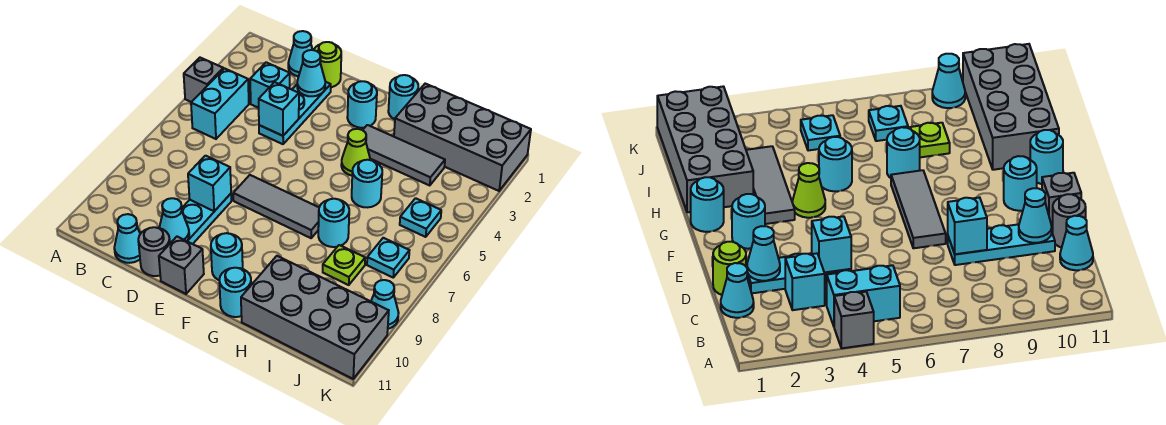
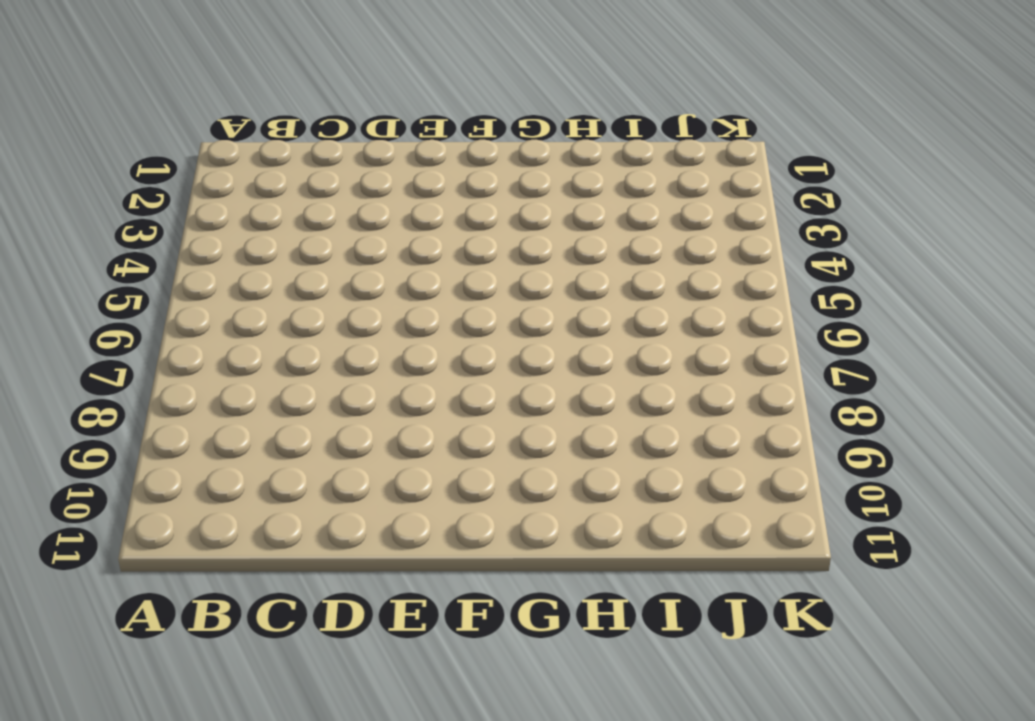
none -> grey 1x1 brick [184,58,223,102]
none -> cyan 1x2 brick [191,68,249,139]
none -> cyan 1x1 cone [288,31,313,76]

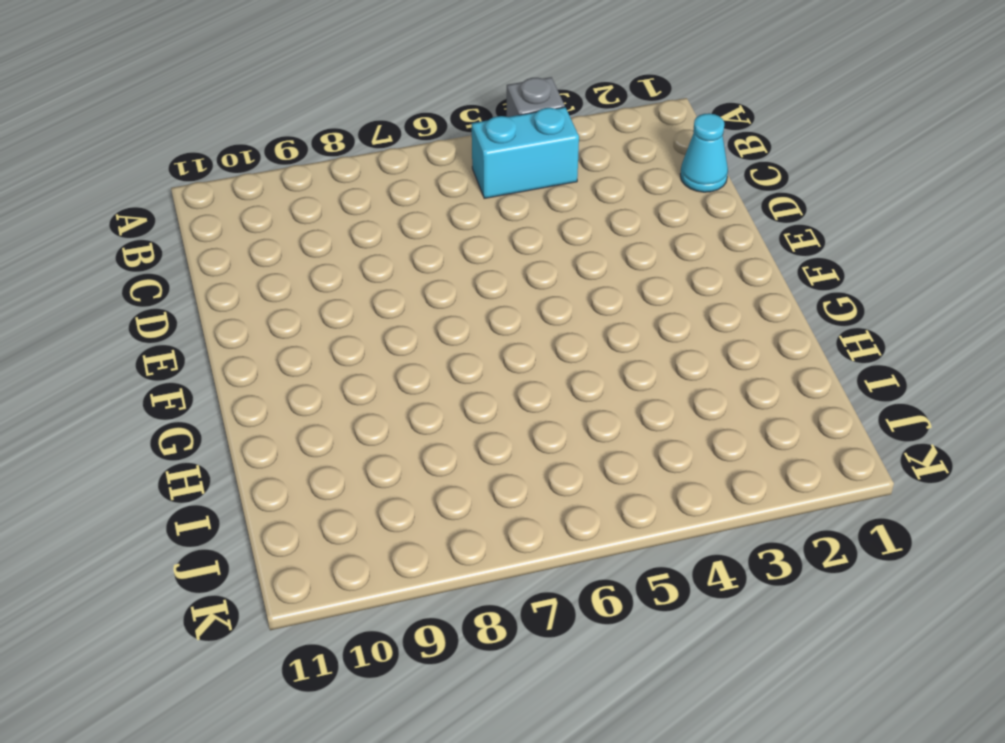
none -> cyan 1x1 brick [250,62,290,108]
none -> cyan 1x1 cone [114,214,140,263]
none -> lime 1x1 round brick [314,42,341,87]

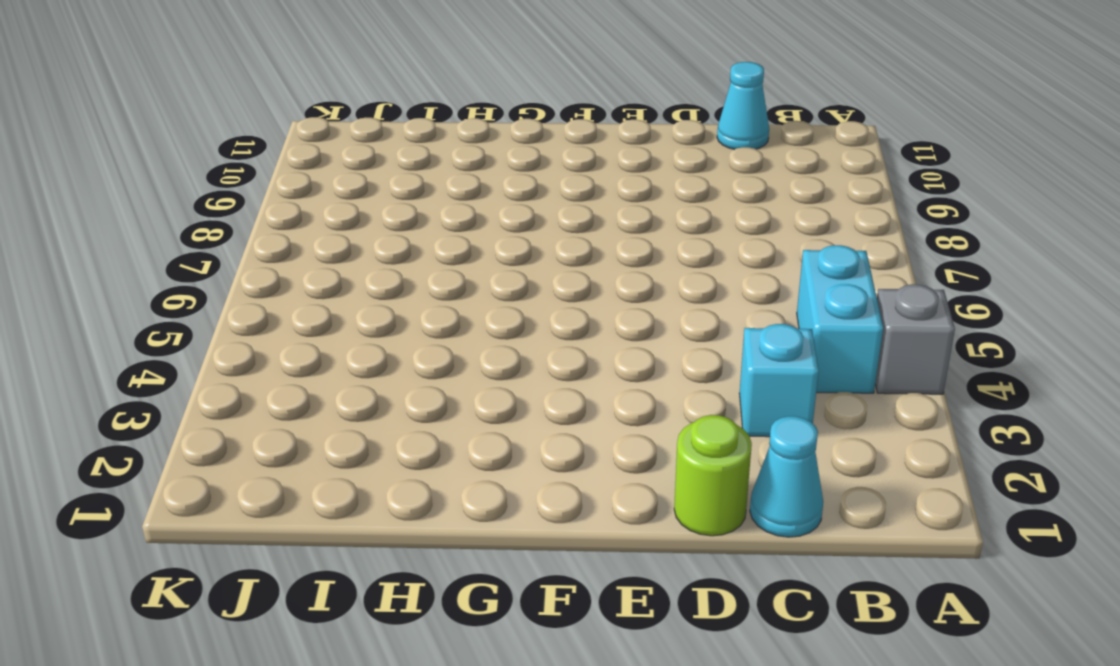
none -> cyan 1x3 plate [259,82,331,144]
none -> cyan 1x3 plate [182,194,231,244]
none -> grey 1x1 round brick [138,227,170,276]

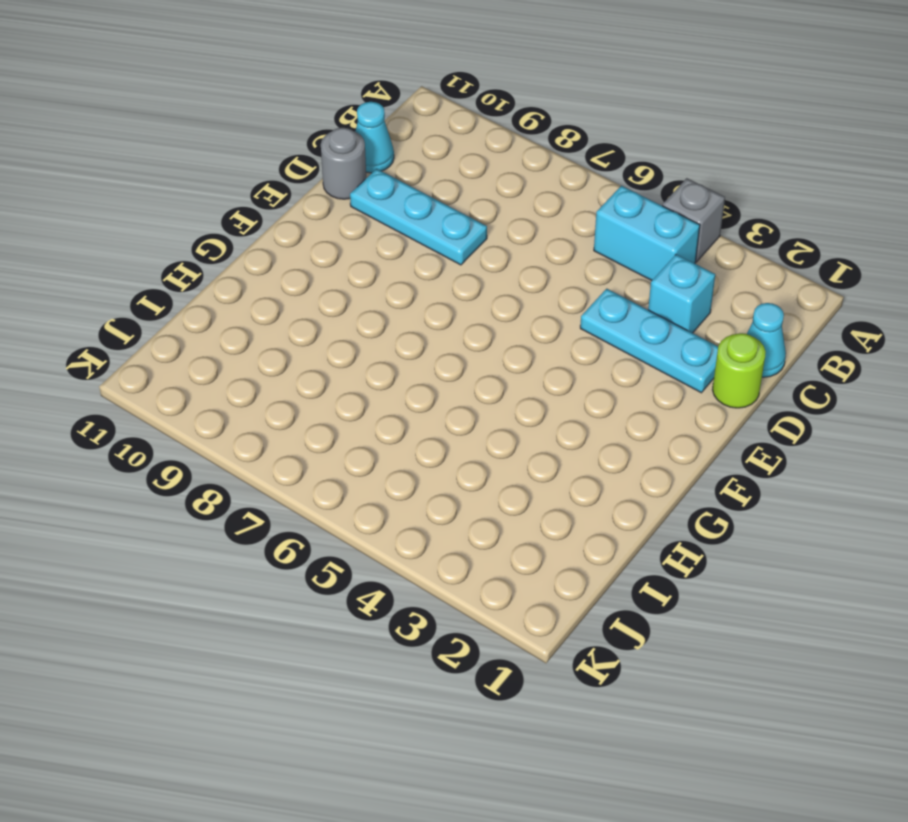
none -> grey 1x3 tile [233,175,319,238]
none -> grey 1x1 brick [159,237,204,294]
none -> cyan 1x1 round brick [347,81,377,128]

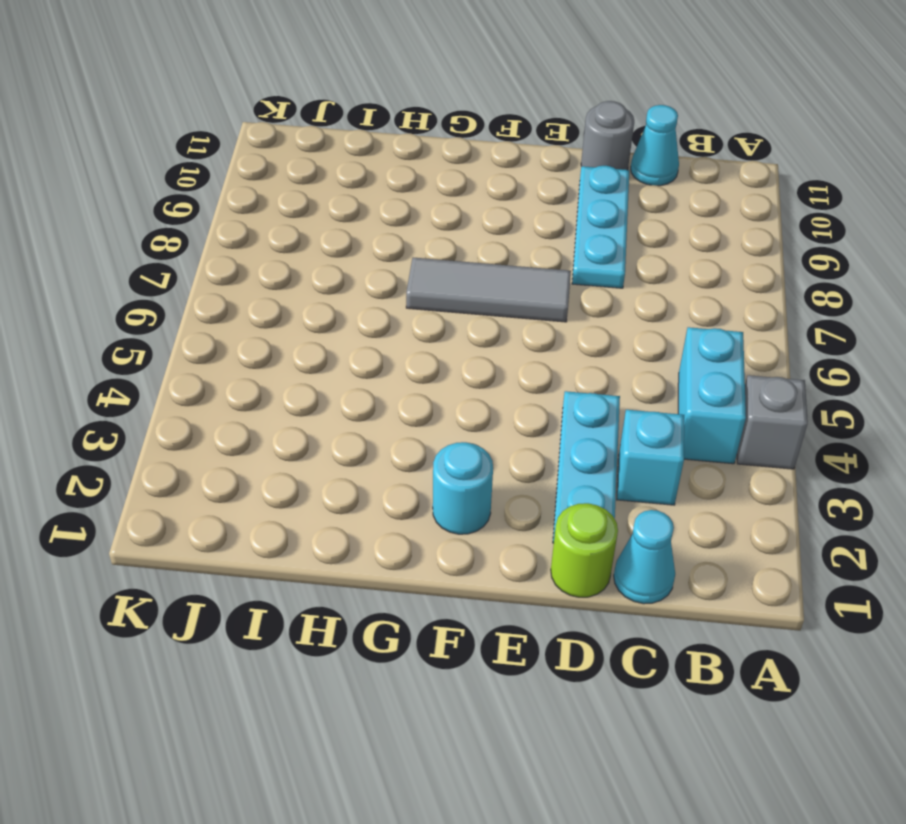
none -> grey 1x1 brick [159,237,204,294]
none -> cyan 1x1 round brick [211,233,243,280]
none -> cyan 1x1 round brick [388,75,418,119]

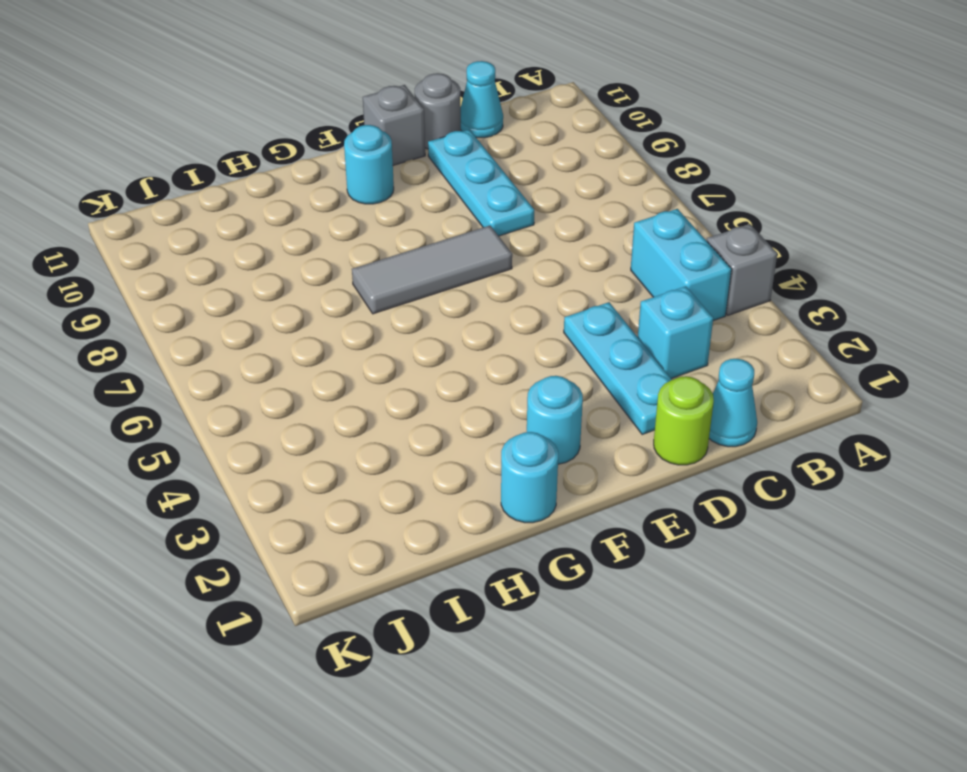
none -> grey 1x3 tile [363,125,445,186]
none -> lime 1x1 cone [341,129,370,175]
none -> cyan 1x1 round brick [219,268,251,317]

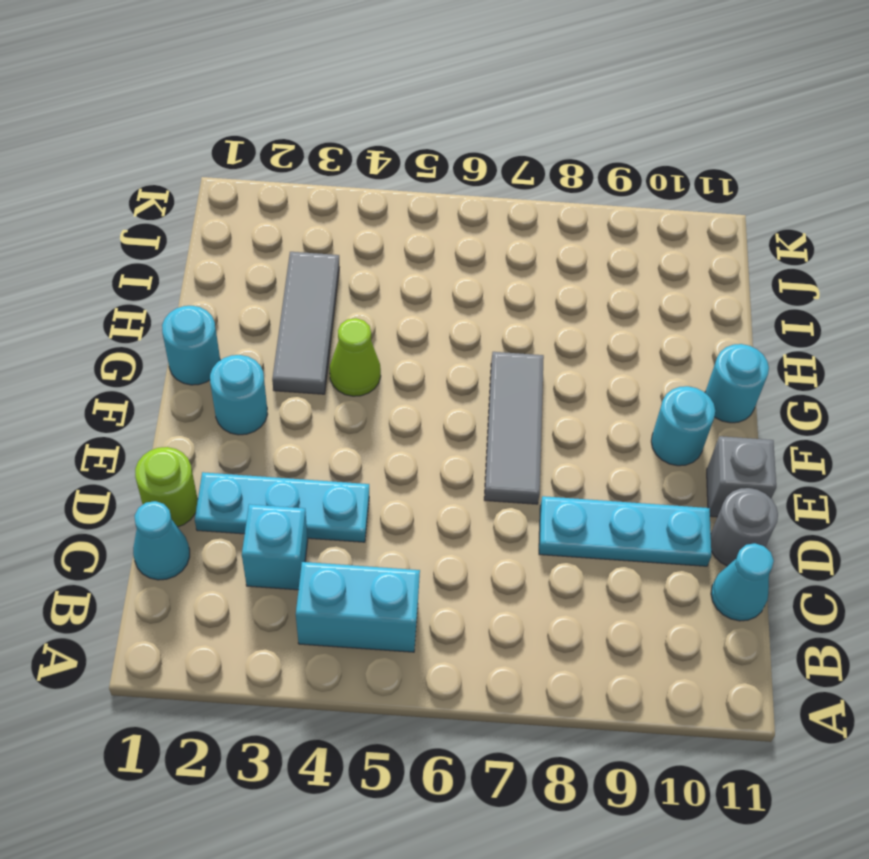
none -> grey 1x1 brick [184,58,223,102]
none -> grey 2x4 brick [394,84,531,191]
none -> cyan 1x1 round brick [352,160,382,207]

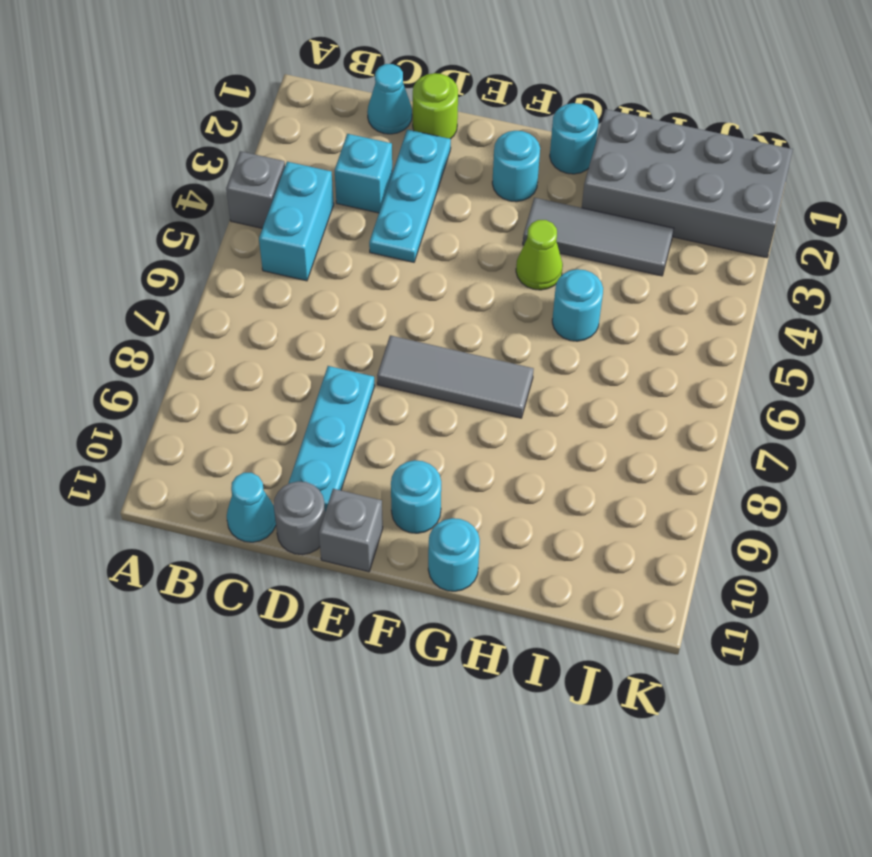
none -> cyan 1x1 round brick [318,199,349,247]
none -> grey 2x4 brick [241,256,389,379]
none -> lime 1x1 plate [323,245,365,285]

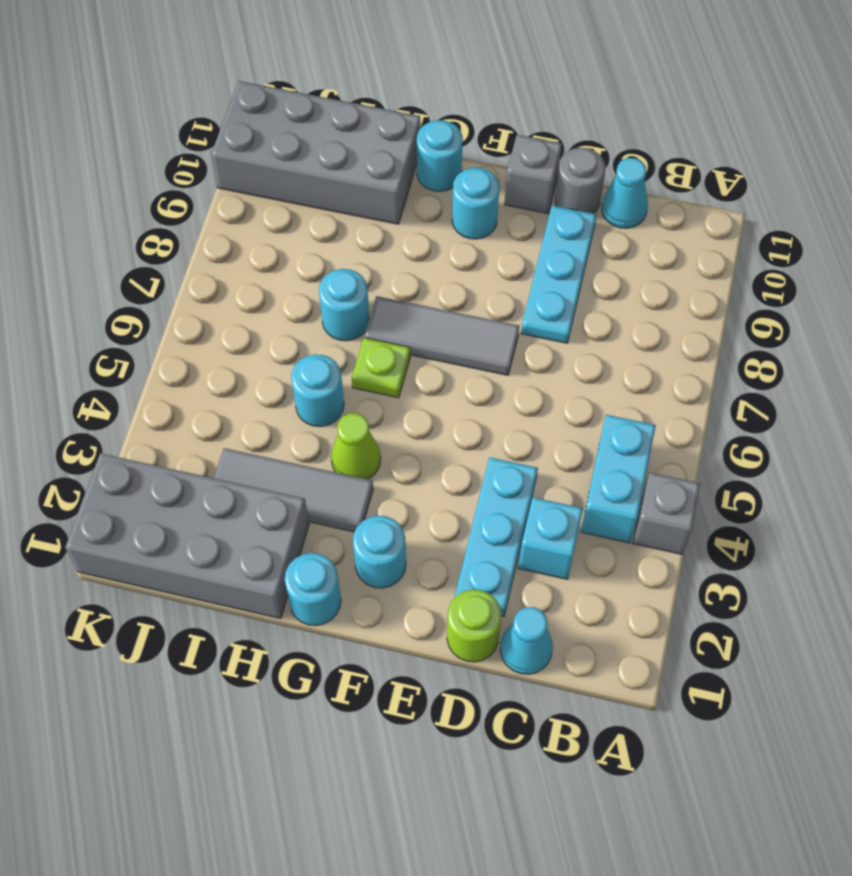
lime 1x1 plate [352,338,410,398] -> lime 1x1 plate moved to [323,245,365,285]
none -> cyan 1x1 plate [400,198,441,237]
none -> cyan 1x1 plate [367,238,409,277]
none -> cyan 1x1 cone [371,280,399,329]

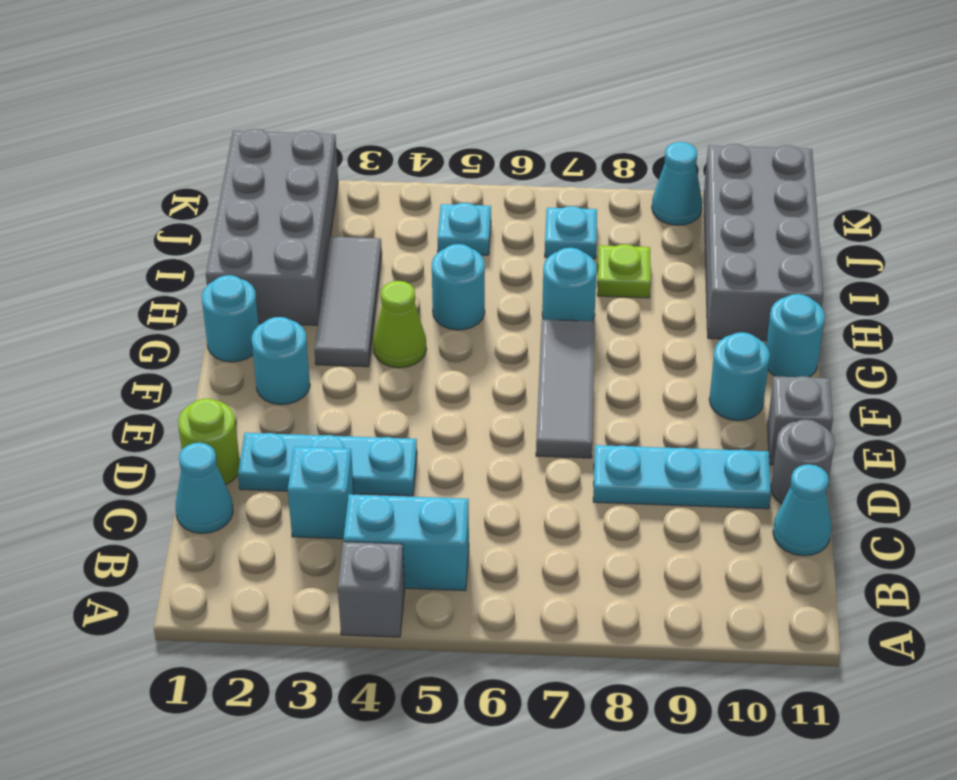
none -> cyan 1x1 cone [297,50,325,96]
none -> cyan 1x1 brick [259,82,299,136]
none -> cyan 1x1 brick [188,156,231,211]

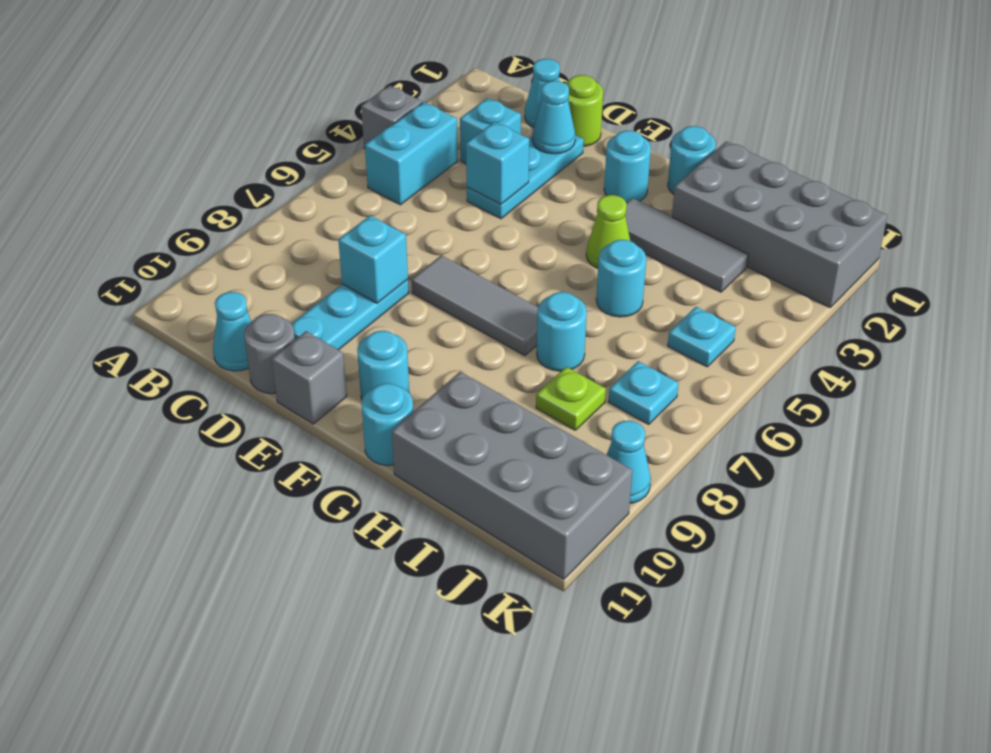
none -> cyan 1x1 cone [159,198,189,243]

